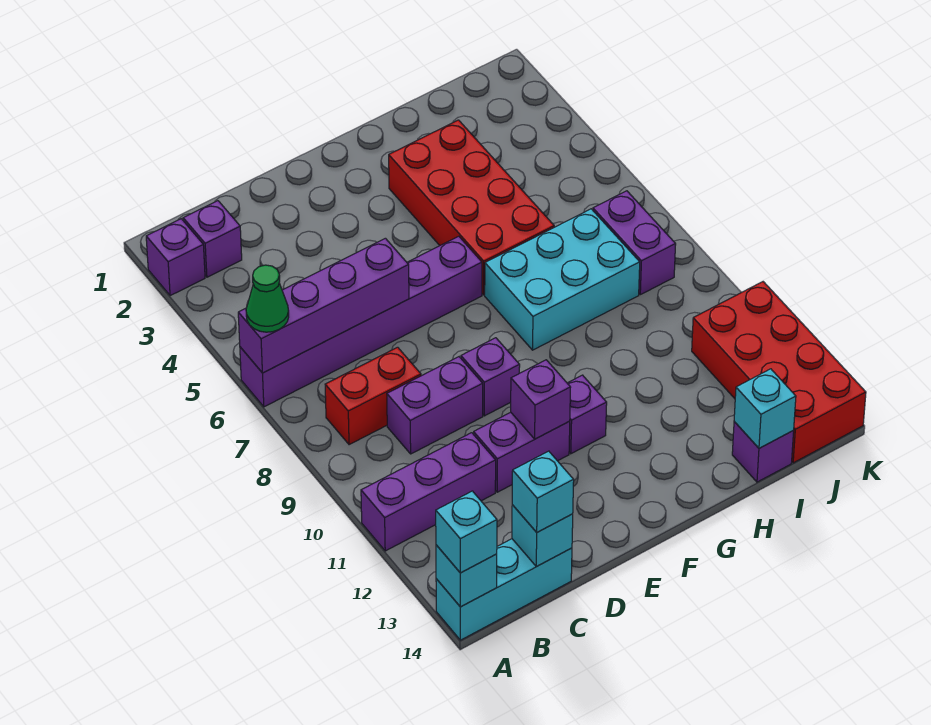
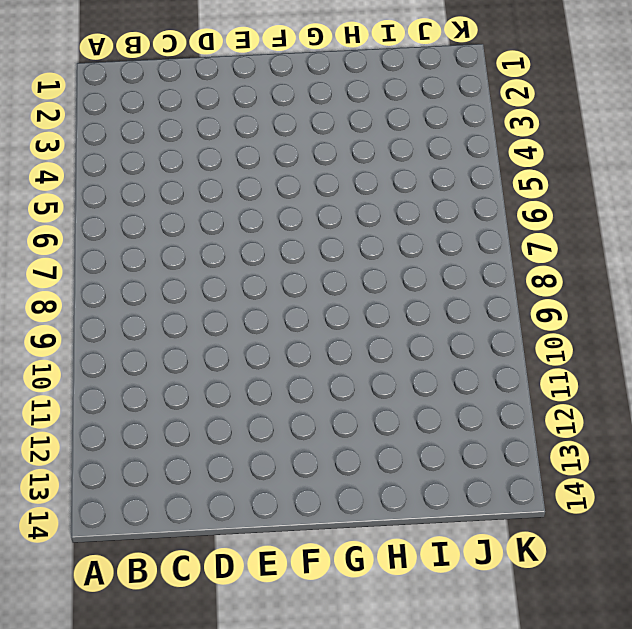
none -> purple 1x1 brick [146,219,205,296]
none -> purple 1x6 brick [240,236,482,407]
none -> purple 1x3 brick [361,433,496,551]

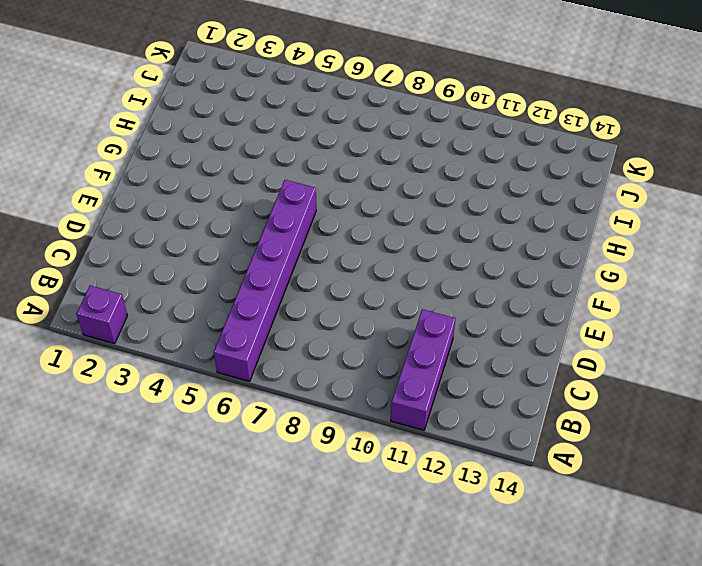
none -> cyan 1x3 brick [436,539,572,640]
none -> purple 1x1 brick [183,201,242,277]
none -> red 1x2 brick [325,347,421,445]

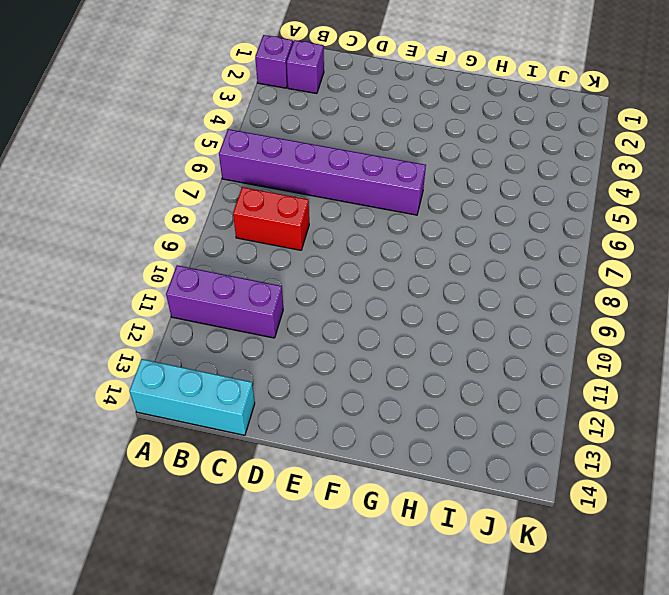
none -> purple 1x2 brick [387,357,483,454]
none -> purple 1x2 brick [474,412,570,492]
none -> purple 1x1 brick [461,338,520,416]

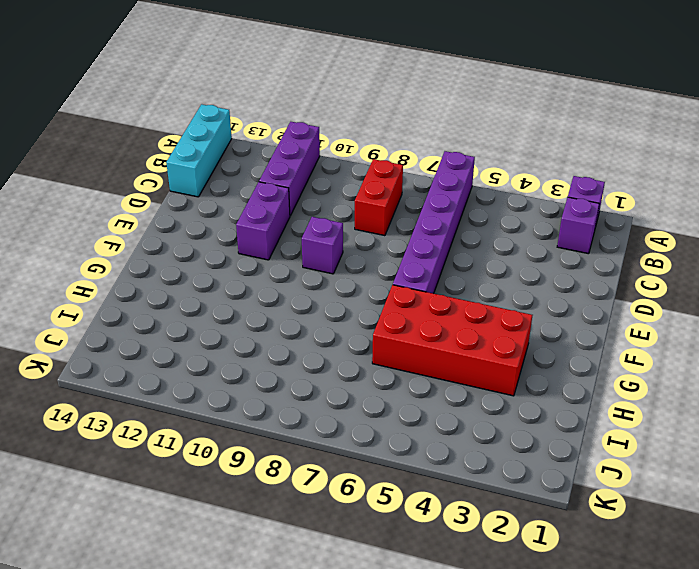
none -> purple 1x2 brick [387,357,483,454]
none -> purple 1x1 brick [567,375,607,454]
none -> cyan 2x3 brick [485,209,640,350]

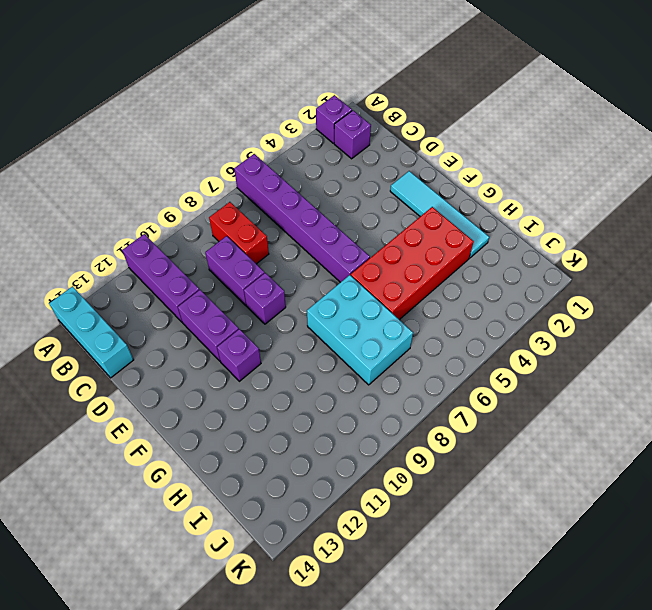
cyan 1x4 tile [390,171,489,258] -> none
none -> purple 1x1 brick [732,422,794,482]
none -> purple 1x2 brick [593,191,676,295]
none -> red 2x4 brick [692,282,866,463]

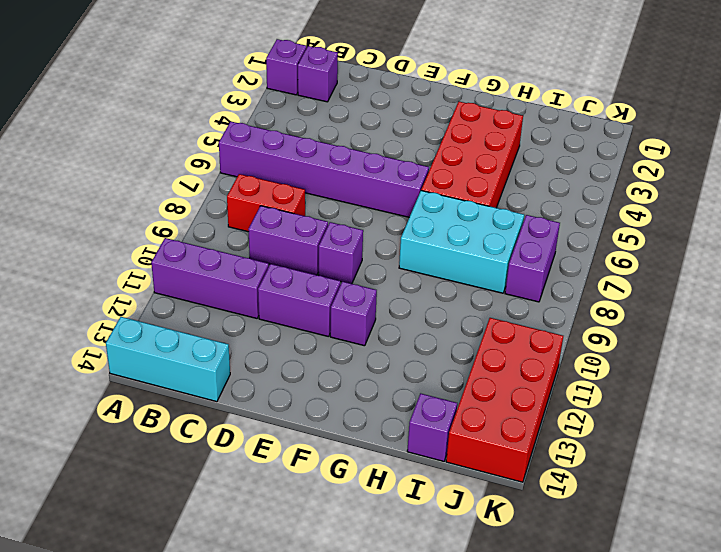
none -> purple 1x4 brick [238,238,409,373]
none -> cyan 1x1 brick [436,545,497,607]
none -> cyan 1x1 brick [512,505,573,567]

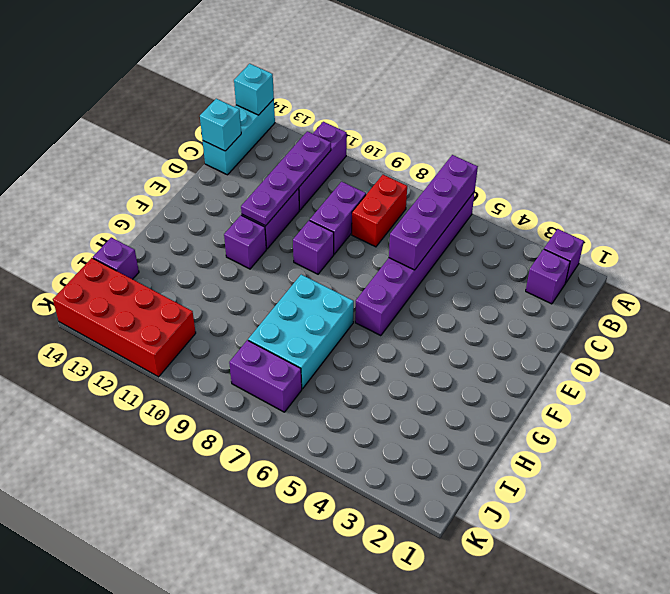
purple 1x4 plate [241,131,331,226] -> purple 1x1 brick [511,360,571,439]
none -> red 2x4 brick [389,120,554,295]
none -> cyan 1x1 brick [734,369,796,448]
none -> green 1x1 cone [246,265,289,332]

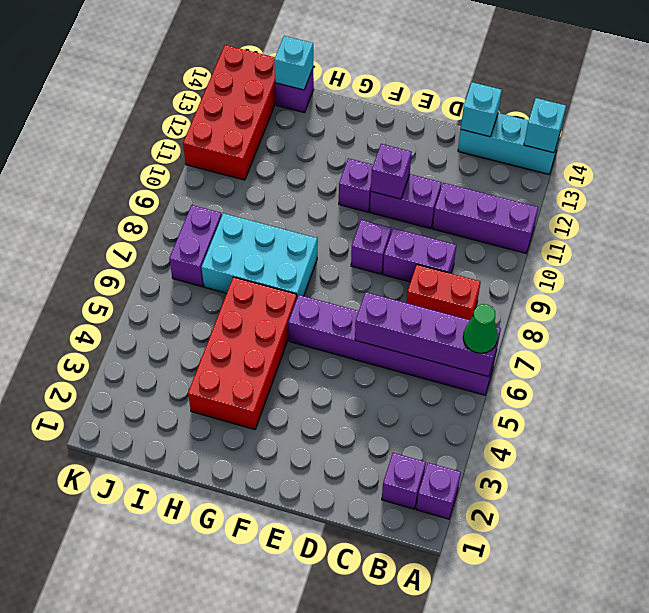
none -> cyan 1x1 brick [436,491,497,573]
none -> cyan 1x1 brick [512,451,574,532]

